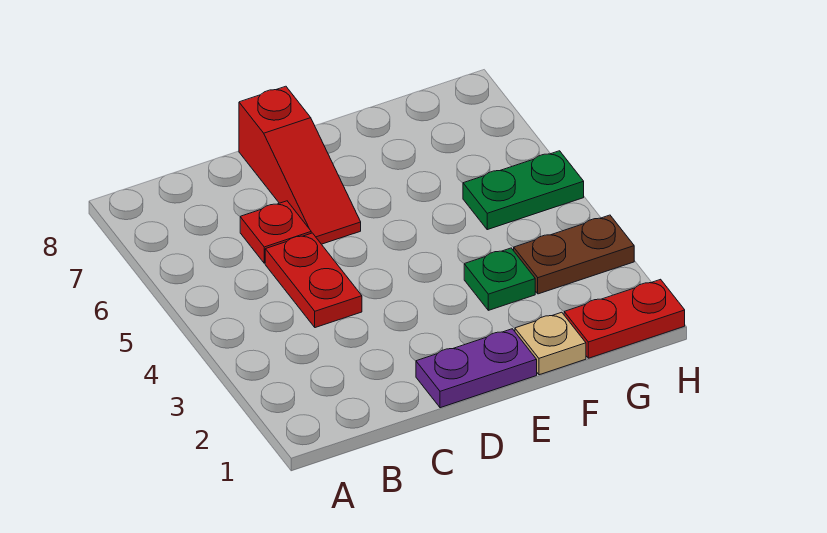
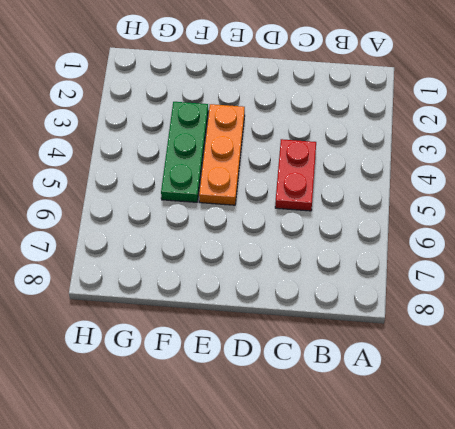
orange 1x3 plate [199,104,245,205] -> none
green 1x3 plate [161,102,208,202] -> green 1x1 plate [464,248,535,310]
none -> red 1x1 plate [240,201,311,263]
none -> purple 1x2 plate [416,329,537,408]

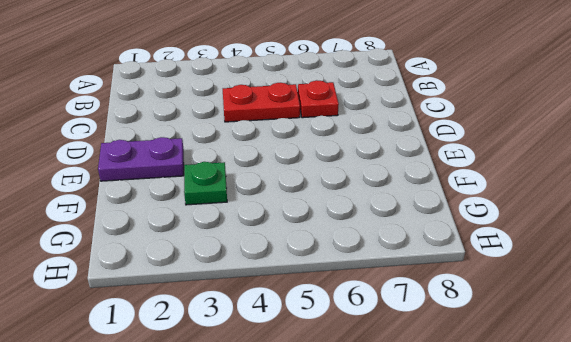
purple 1x2 plate [98,137,184,181] -> purple 1x2 plate turned to [416,329,537,408]
none -> red 1x3 slope [239,86,361,244]
none -> tan 1x1 plate [515,312,586,375]

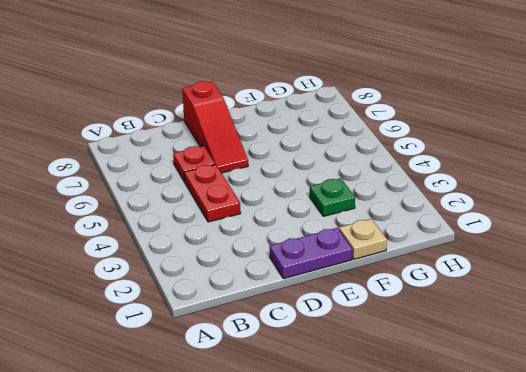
none -> red 1x2 plate [564,279,685,358]
none -> brown 1x2 plate [514,215,634,294]

